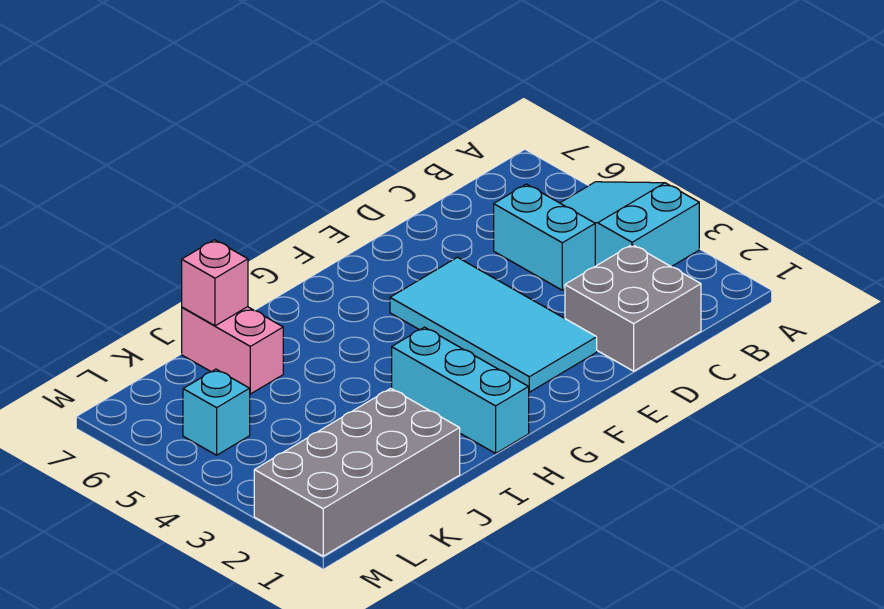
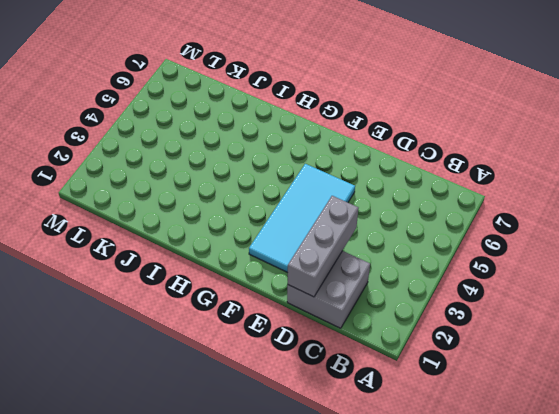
grey 1x3 brick [288,196,358,297] -> none
none -> cyan 2x3 slope [560,182,699,267]
none -> cyan 1x2 brick [494,184,595,290]

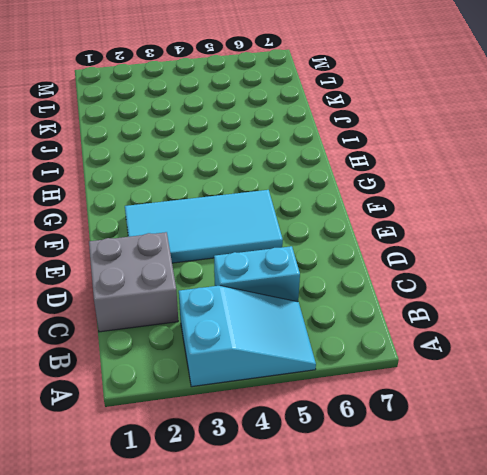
none -> cyan 1x3 brick [392,327,529,453]
none -> grey 2x4 brick [254,388,460,556]

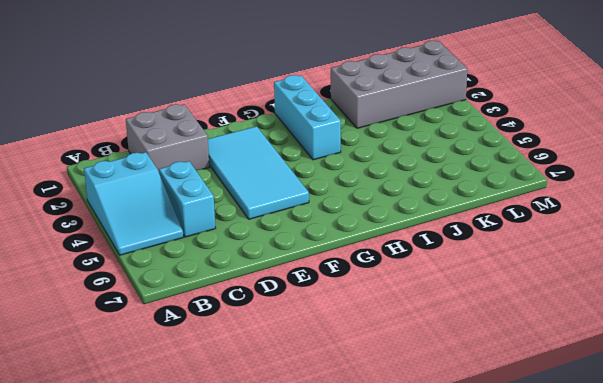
none -> pink 1x2 brick [182,307,283,394]
none -> cyan 1x1 brick [183,369,250,455]

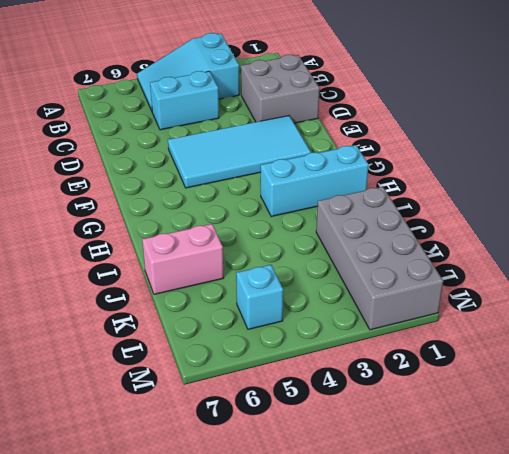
none -> pink 1x1 brick [182,240,248,326]

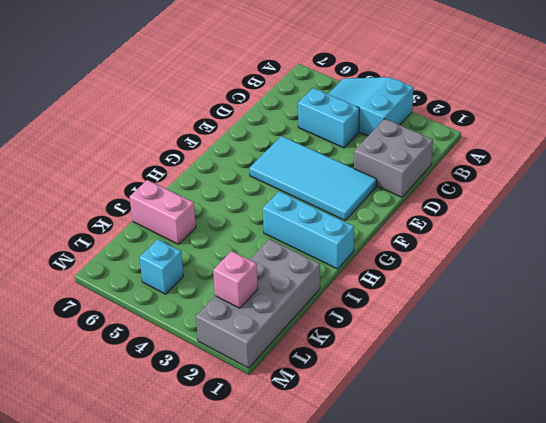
pink 1x1 brick [213,251,258,308] -> pink 1x1 brick moved to [182,240,248,326]

